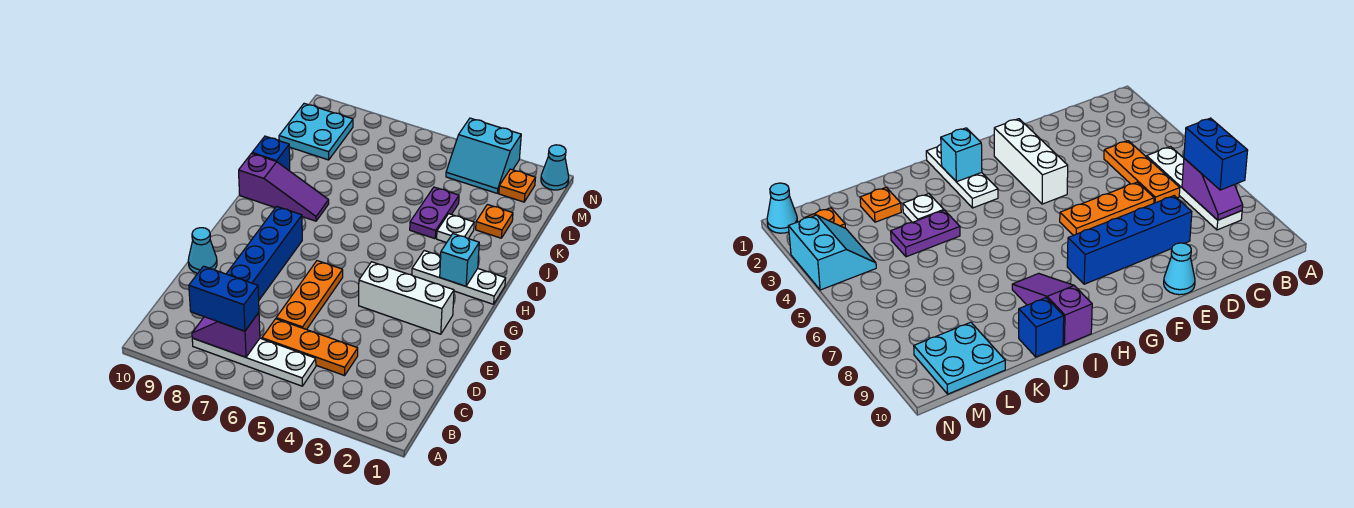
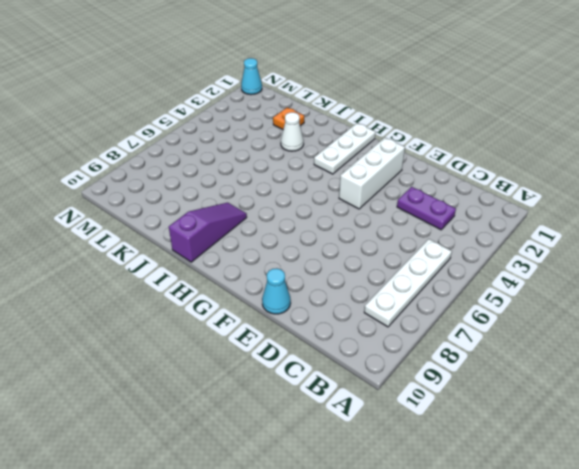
purple 1x2 plate [397,187,456,230] -> purple 1x2 plate moved to [410,187,459,239]
white 1x1 cone [281,112,304,151] -> white 1x1 plate [437,214,474,243]
none -> orange 1x3 plate [262,319,358,376]
none -> orange 1x3 plate [276,261,343,330]
none -> blue 1x4 brick [226,207,302,300]

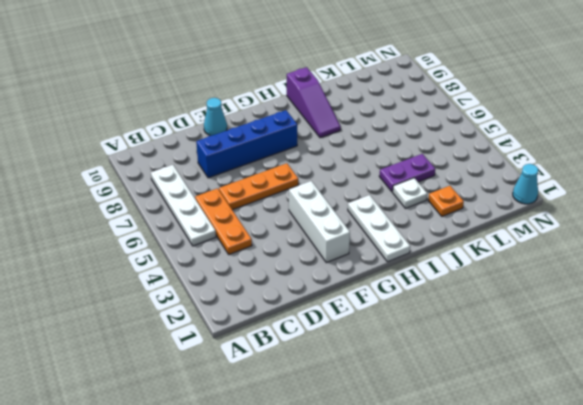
none -> blue 1x1 brick [252,136,290,170]
none -> cyan 2x2 plate [279,103,353,160]
none -> orange 1x1 plate [499,169,536,202]

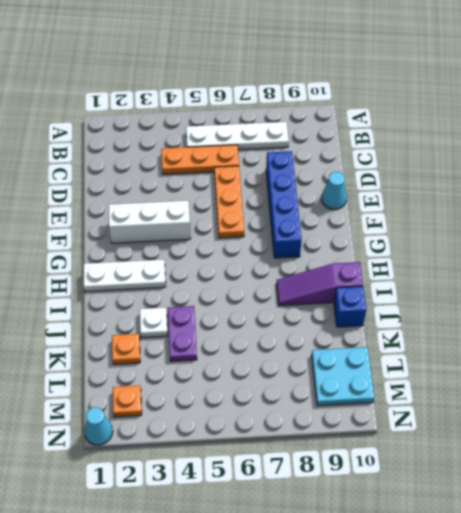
none -> cyan 2x2 slope [446,118,521,193]
none -> purple 1x2 slope [192,313,260,357]
none -> cyan 1x1 brick [440,234,479,286]

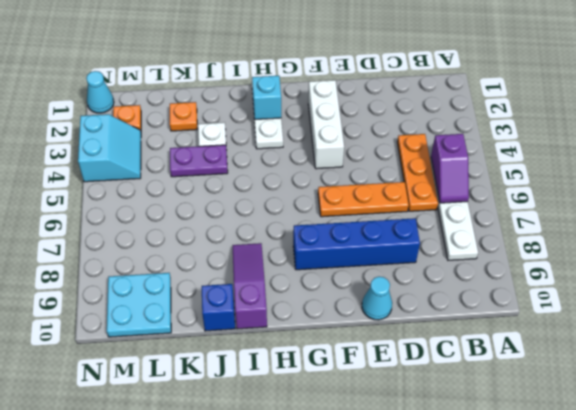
purple 1x2 slope [431,134,469,203] -> purple 1x2 slope moved to [192,313,260,357]
none -> blue 1x2 brick [189,266,259,331]

